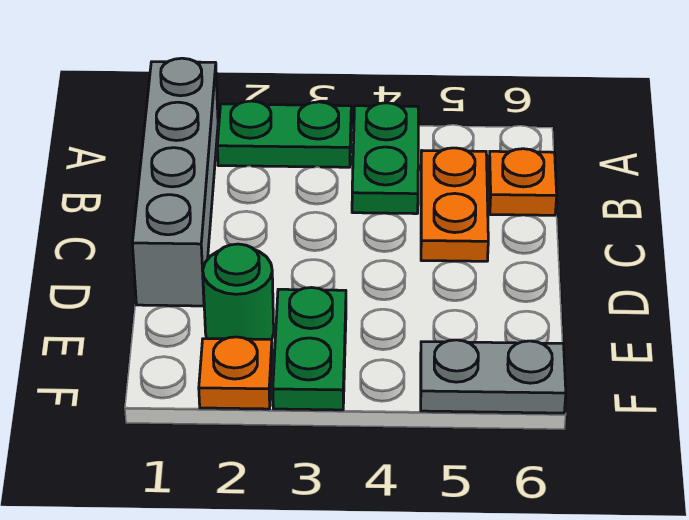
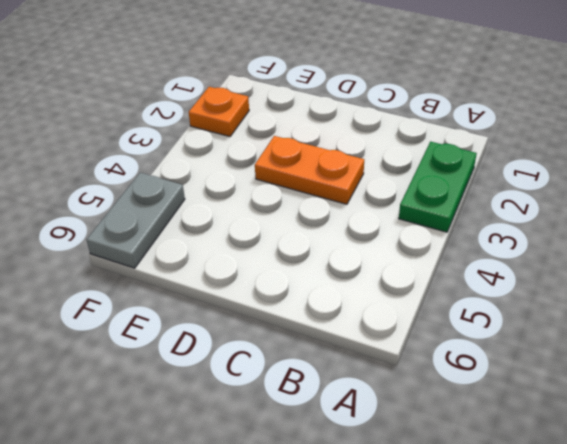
orange 1x2 plate [255,136,364,204] -> orange 1x2 plate moved to [421,148,488,261]
none -> grey 1x4 brick [132,58,218,306]
none -> green 1x2 plate [352,103,418,214]

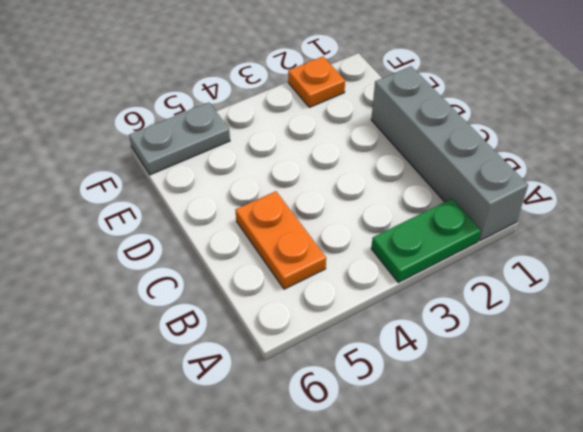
none -> green 1x2 plate [352,103,418,214]
none -> orange 1x1 plate [489,149,557,215]

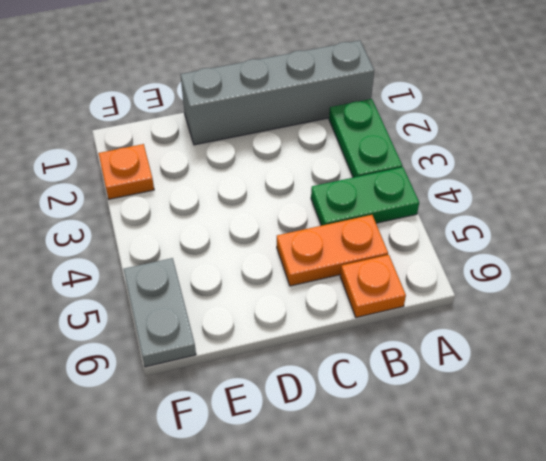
none -> green 1x1 round brick [203,244,274,339]
none -> green 1x2 plate [273,288,346,410]

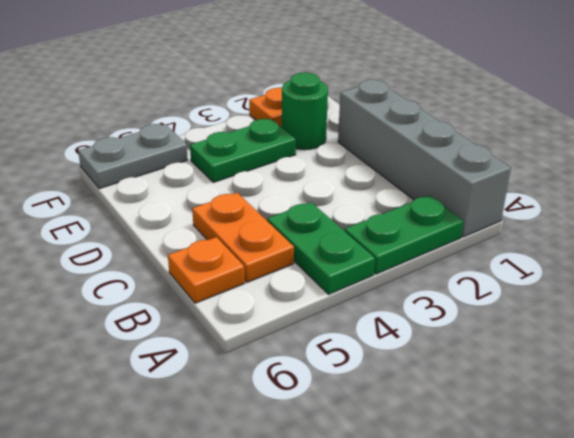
green 1x2 plate [190,119,296,182] -> green 1x2 plate turned to [273,288,346,410]

